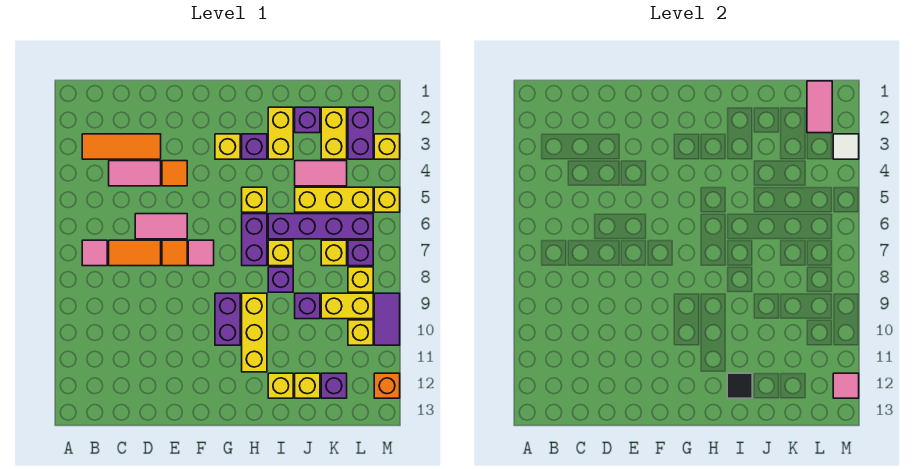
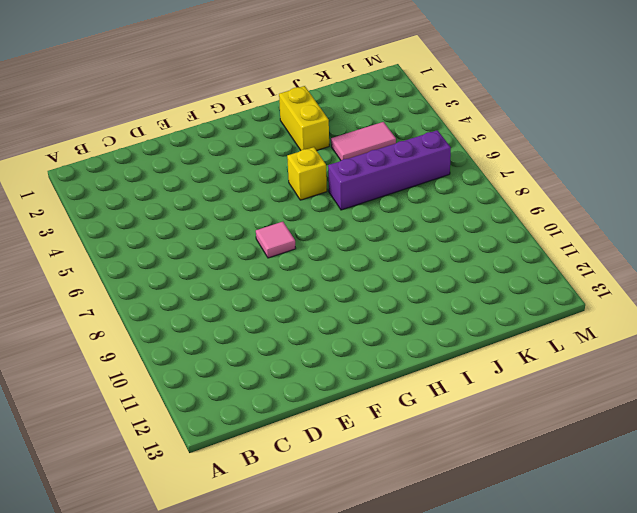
none -> orange 1x3 tile [82,134,161,159]
none -> pink 1x1 tile [82,240,107,266]
none -> pink 1x2 tile [109,161,161,186]
none -> orange 1x2 tile [109,240,161,266]

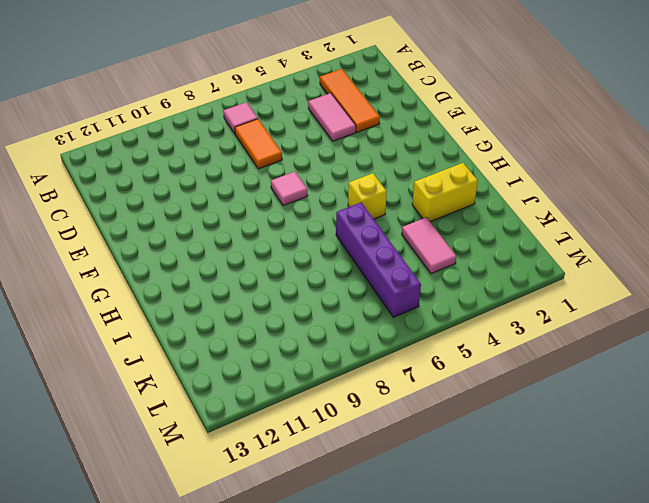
none -> pink 1x2 tile [135,214,187,239]
none -> orange 1x1 tile [162,161,187,186]
none -> orange 1x1 tile [162,240,187,266]
none -> yellow 1x1 brick [215,134,240,159]

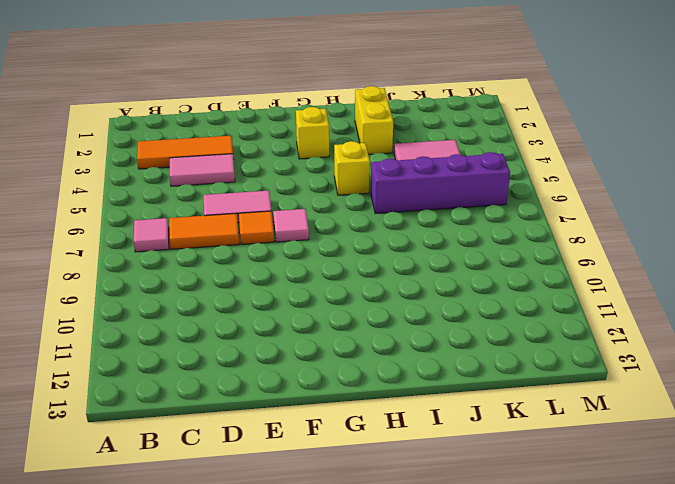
none -> orange 1x1 tile [162,161,187,186]
none -> purple 1x2 brick [215,293,240,345]
none -> purple 1x1 brick [242,134,267,159]
none -> purple 1x2 brick [242,214,267,266]

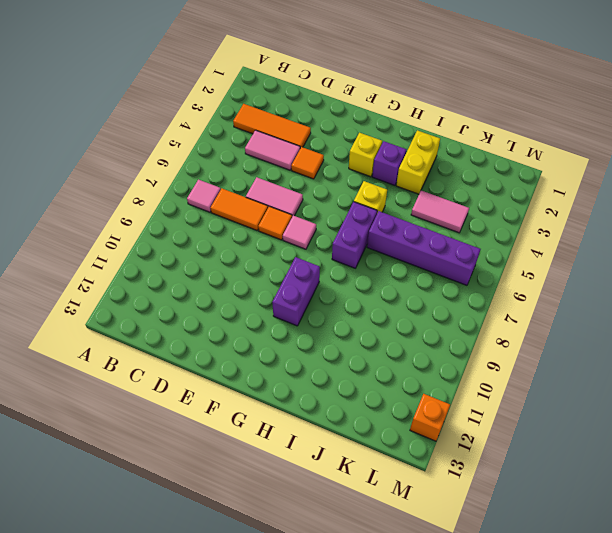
none -> yellow 1x3 brick [242,293,267,372]
none -> yellow 1x1 brick [268,240,293,266]
none -> purple 1x1 brick [268,267,293,292]
none -> yellow 1x1 brick [268,373,293,398]

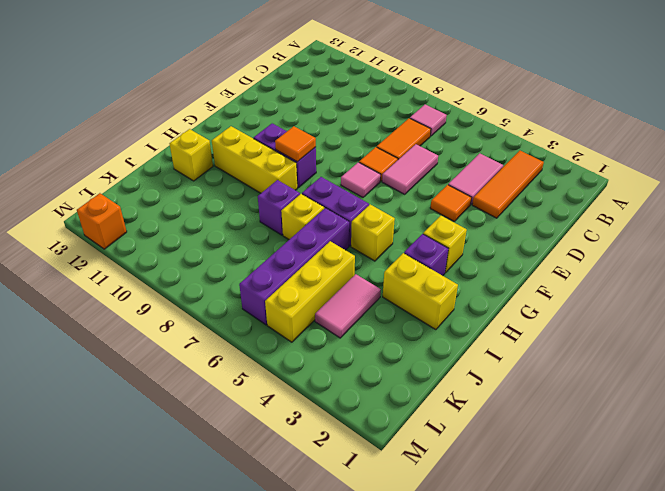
orange 1x1 tile [275,126,316,162] -> none
none -> purple 1x1 brick [295,107,320,133]
none -> purple 1x1 brick [295,293,320,319]
none -> yellow 1x1 brick [295,373,320,398]
none -> yellow 1x2 brick [321,107,347,159]

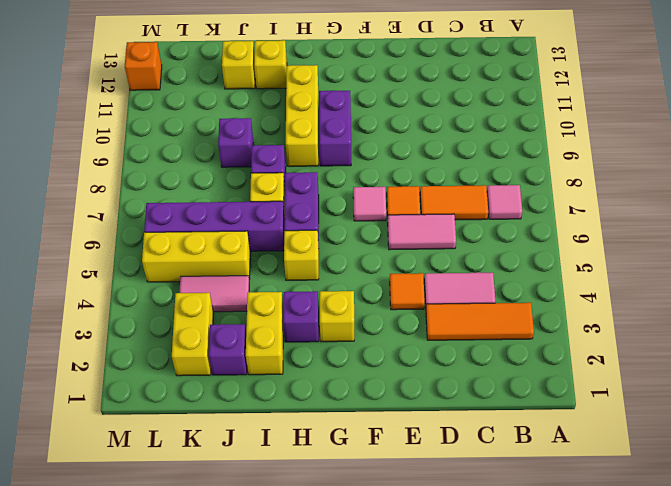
none -> yellow 1x1 brick [321,240,347,266]
none -> yellow 1x2 brick [321,293,373,319]
none -> purple 1x1 brick [321,373,347,398]
none -> purple 1x2 brick [348,107,373,159]

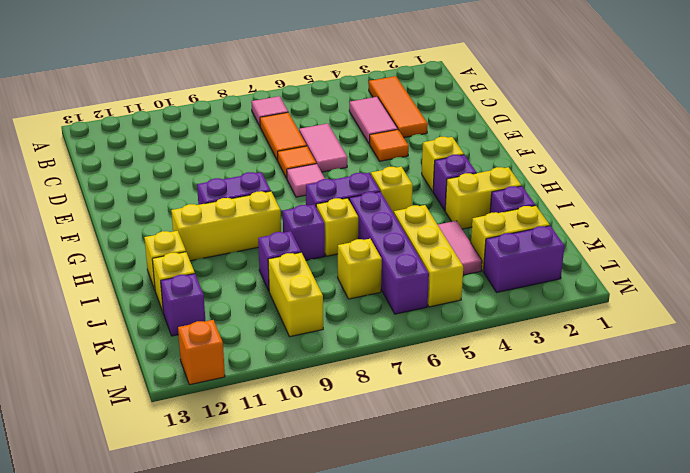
none -> purple 1x1 brick [348,240,373,266]
none -> yellow 1x1 brick [348,267,373,292]
none -> yellow 1x1 brick [348,320,373,345]
none -> yellow 1x1 brick [374,134,400,159]

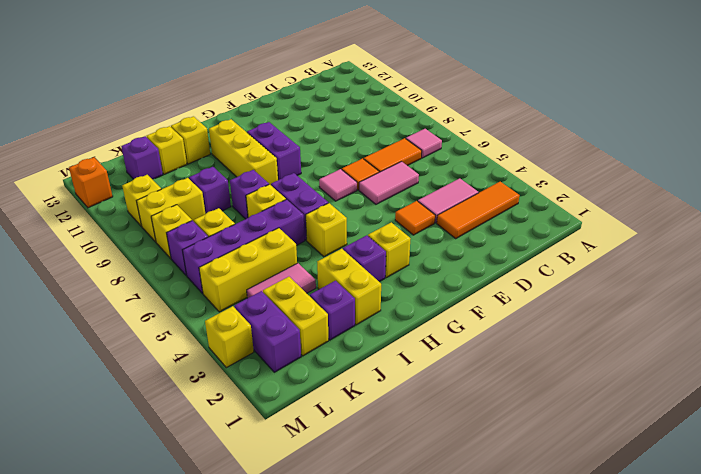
none -> yellow 1x1 brick [374,187,400,212]
none -> purple 1x2 tile [374,293,400,345]
none -> black 1x1 tile [727,373,752,398]
none -> pink 1x2 tile [807,81,832,133]

